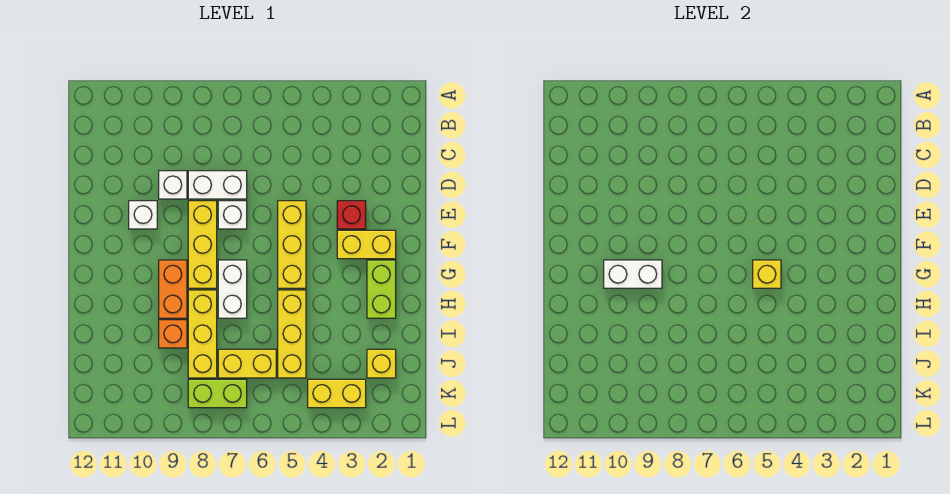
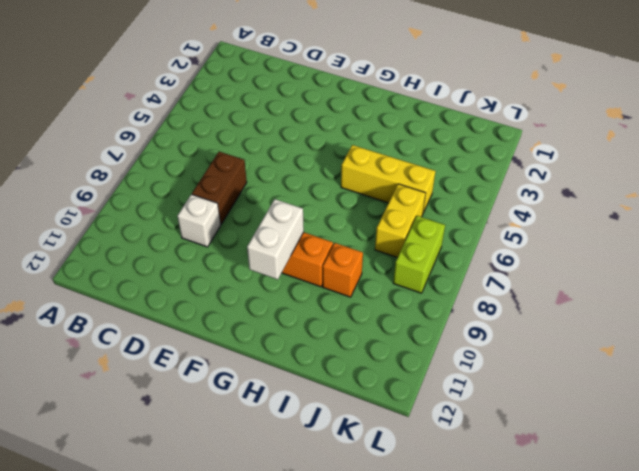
brown 1x2 brick [192,152,247,224] -> white 1x2 brick [188,171,247,199]
none -> red 1x1 brick [337,201,366,229]
none -> yellow 1x3 brick [278,201,306,288]
none -> white 1x1 brick [218,201,247,229]

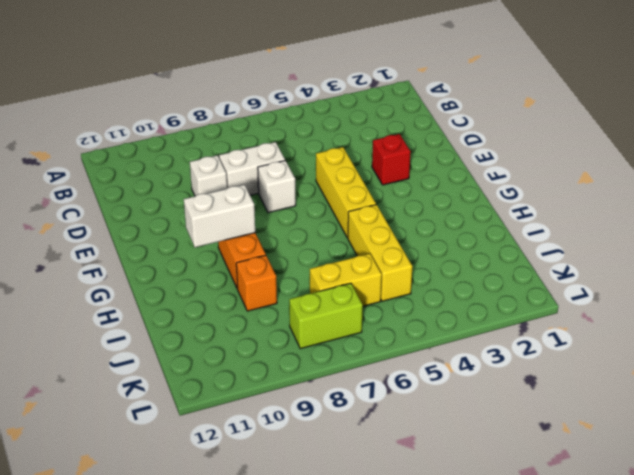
none -> yellow 1x3 brick [188,201,217,288]
none -> white 1x1 brick [129,201,157,229]
none -> yellow 1x2 brick [337,230,396,259]

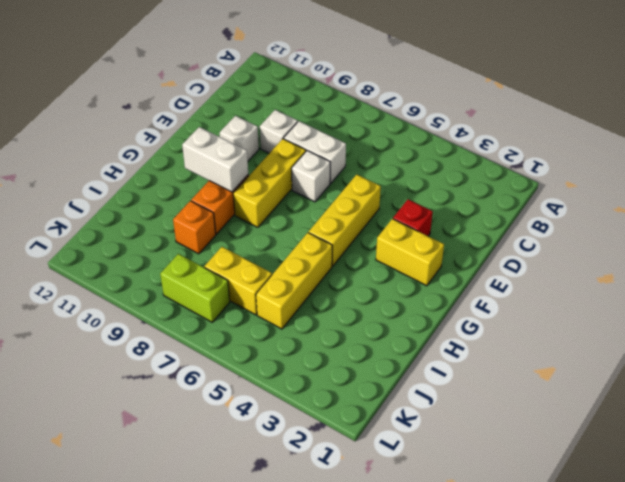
none -> lime 1x2 brick [367,260,396,318]
none -> white 1x2 brick [218,260,247,318]
none -> yellow 1x3 brick [188,290,217,378]

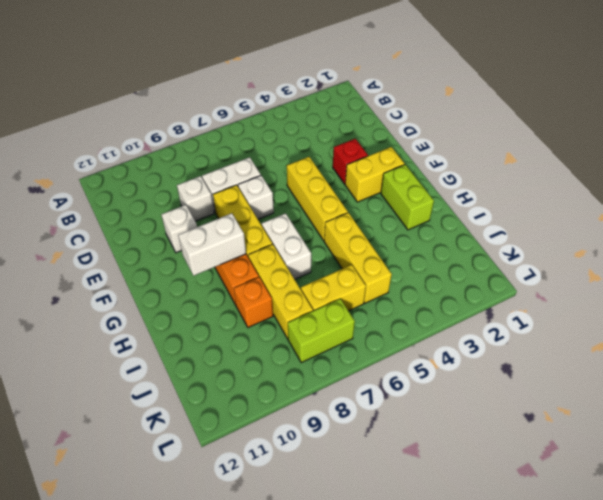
none -> yellow 1x1 brick [367,349,396,378]
none -> yellow 1x2 brick [308,379,366,408]
none -> yellow 1x1 brick [753,260,781,288]

